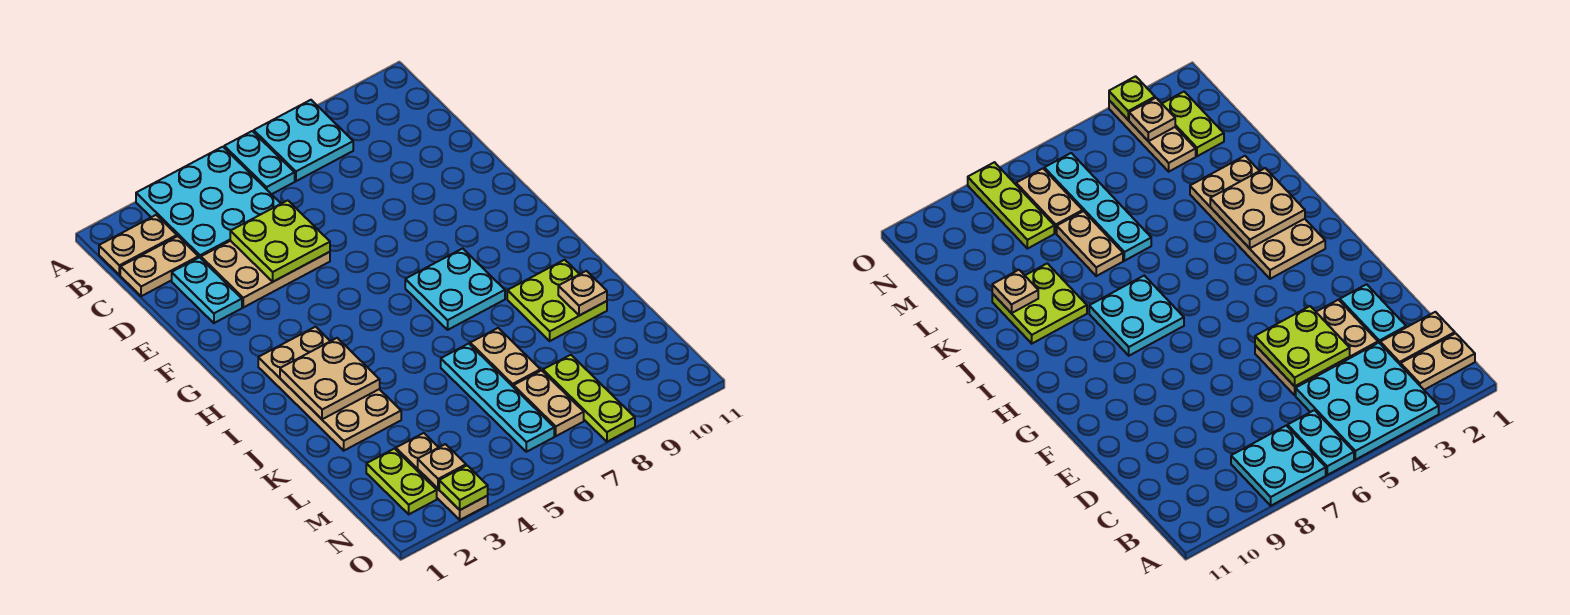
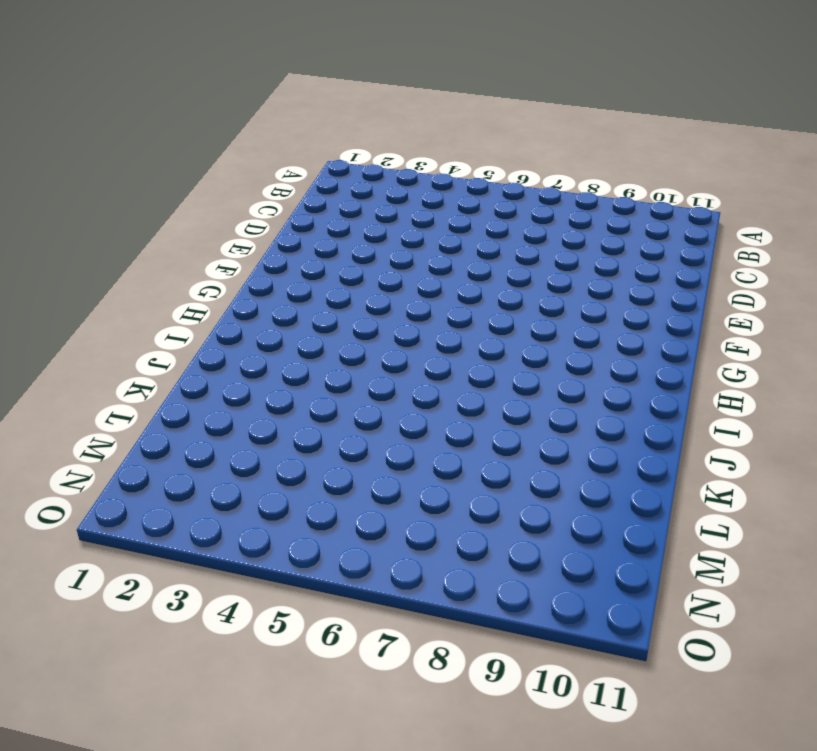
none -> cyan 3x3 plate [136,147,281,258]
none -> cyan 1x2 plate [224,131,295,194]
none -> cyan 2x2 plate [254,100,353,181]

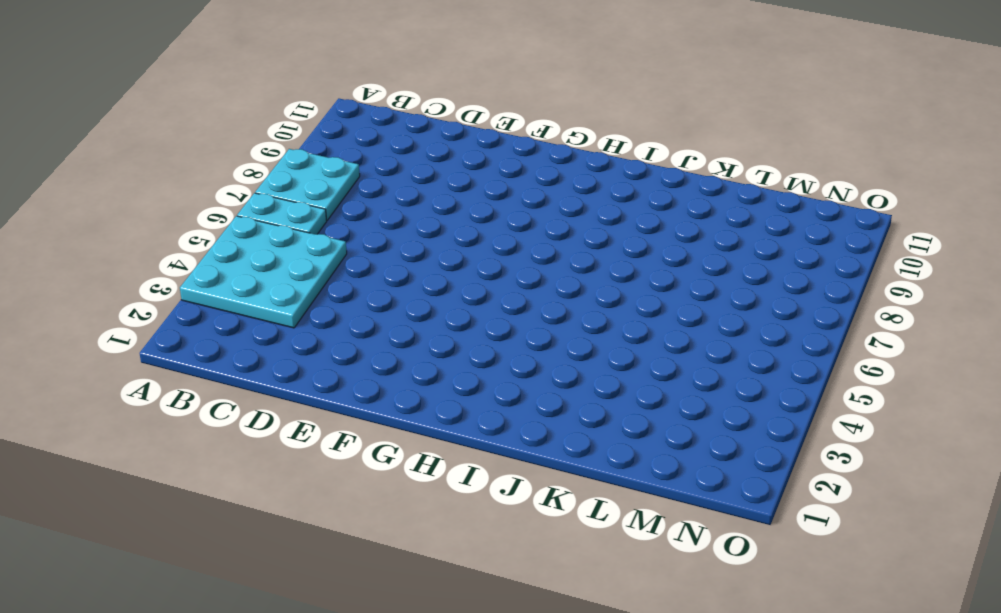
none -> tan 1x2 plate [99,215,177,275]
none -> tan 1x2 plate [120,236,199,296]
none -> cyan 1x2 plate [172,257,242,323]

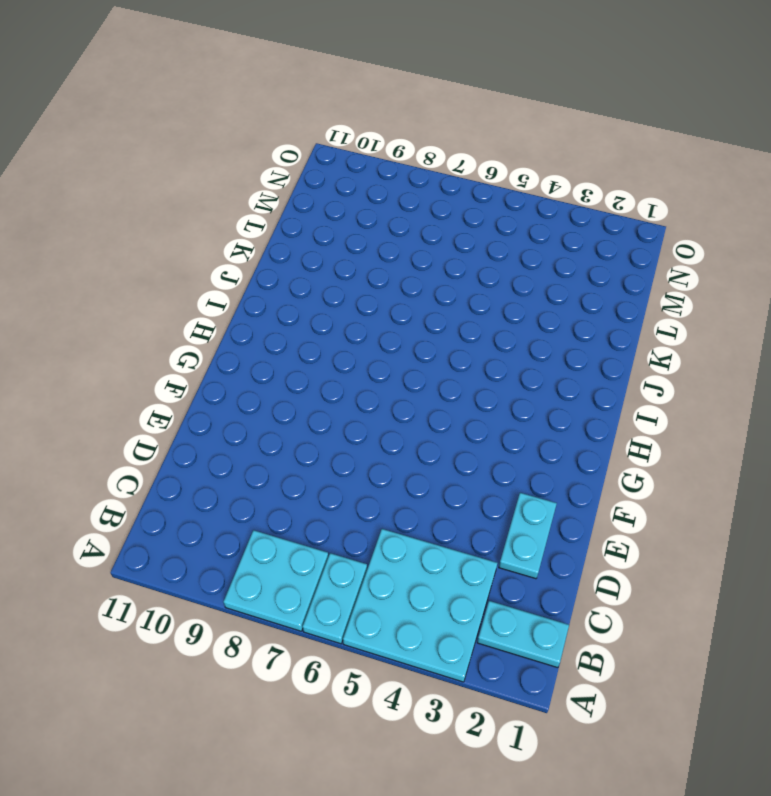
cyan 1x2 plate [477,601,569,668] -> tan 1x2 plate [99,215,177,275]
none -> tan 1x2 plate [120,236,199,296]
none -> tan 2x3 plate [201,241,330,307]
none -> tan 2x4 plate [258,327,401,451]

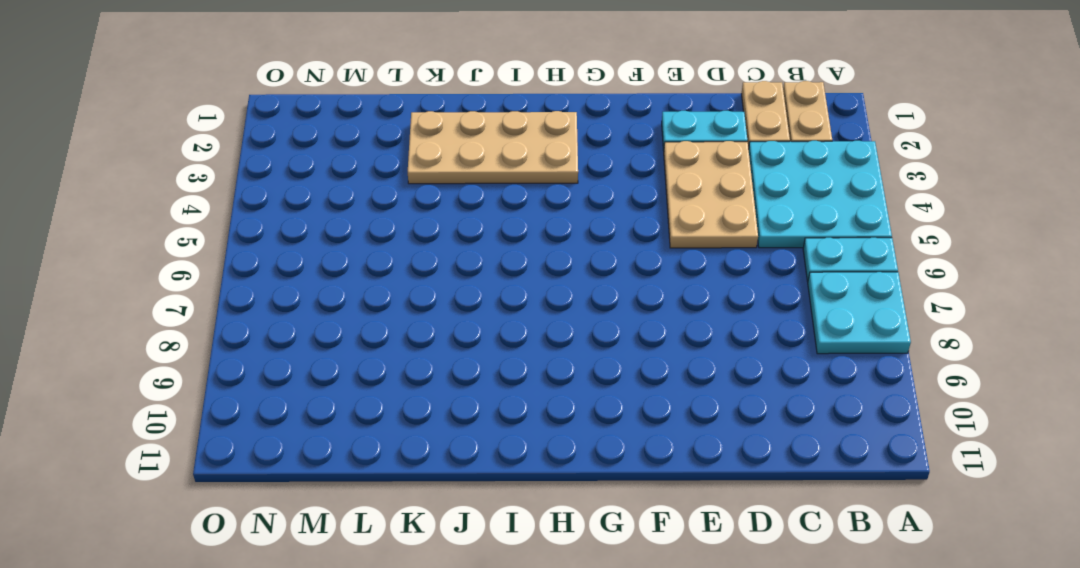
none -> cyan 2x2 plate [405,248,505,330]
none -> lime 2x2 plate [507,260,607,341]
none -> cyan 1x4 plate [441,344,554,452]

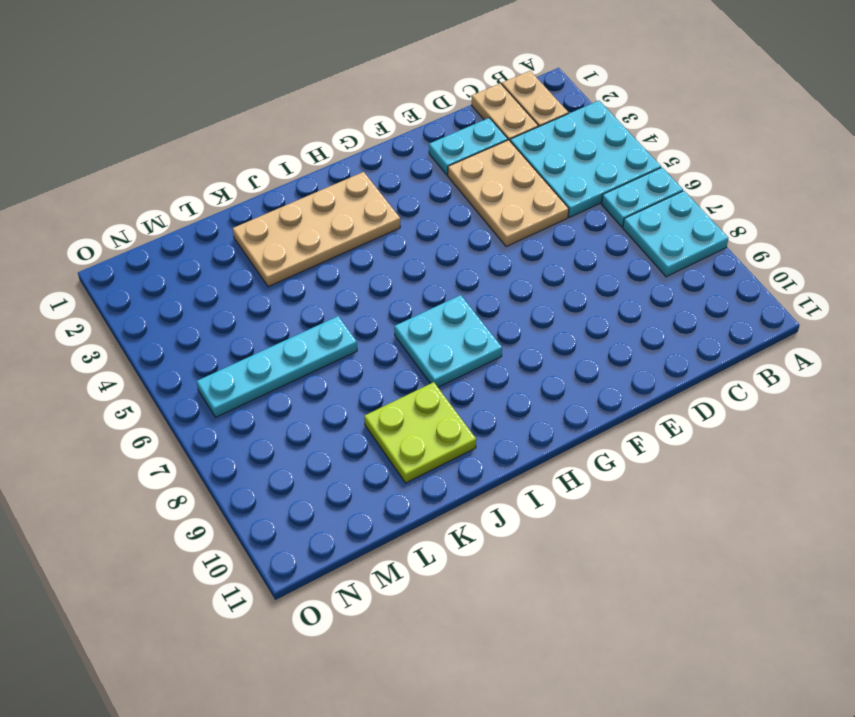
none -> tan 1x2 plate [470,328,541,387]
none -> lime 1x2 plate [366,449,437,514]
none -> tan 1x3 plate [396,433,488,520]

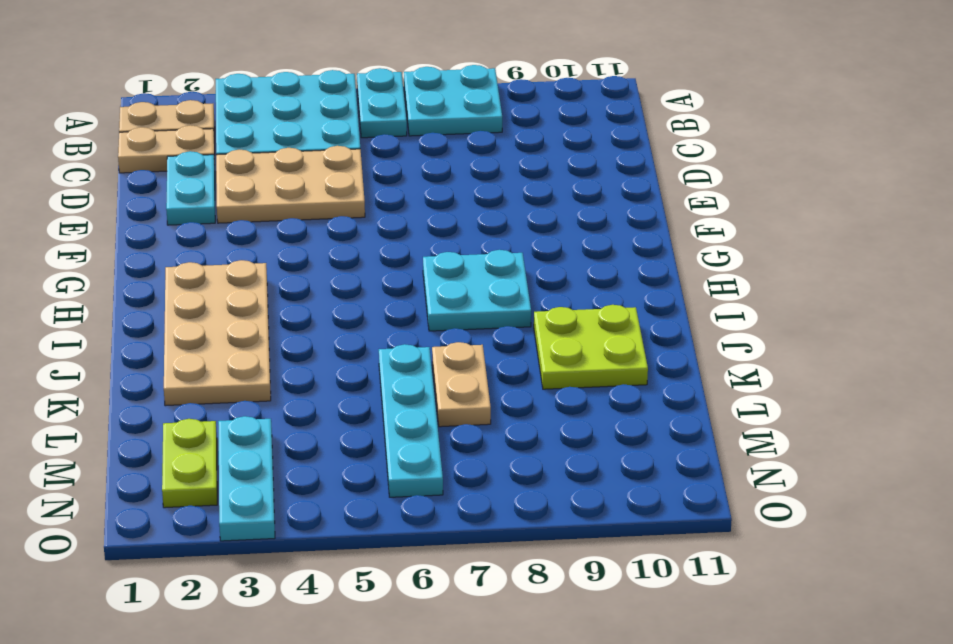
cyan 1x3 plate [218,416,275,541] -> tan 1x3 plate [396,433,488,520]
none -> tan 1x2 plate [514,370,584,436]
none -> lime 1x3 plate [543,355,635,442]
none -> lime 2x2 plate [230,200,330,282]

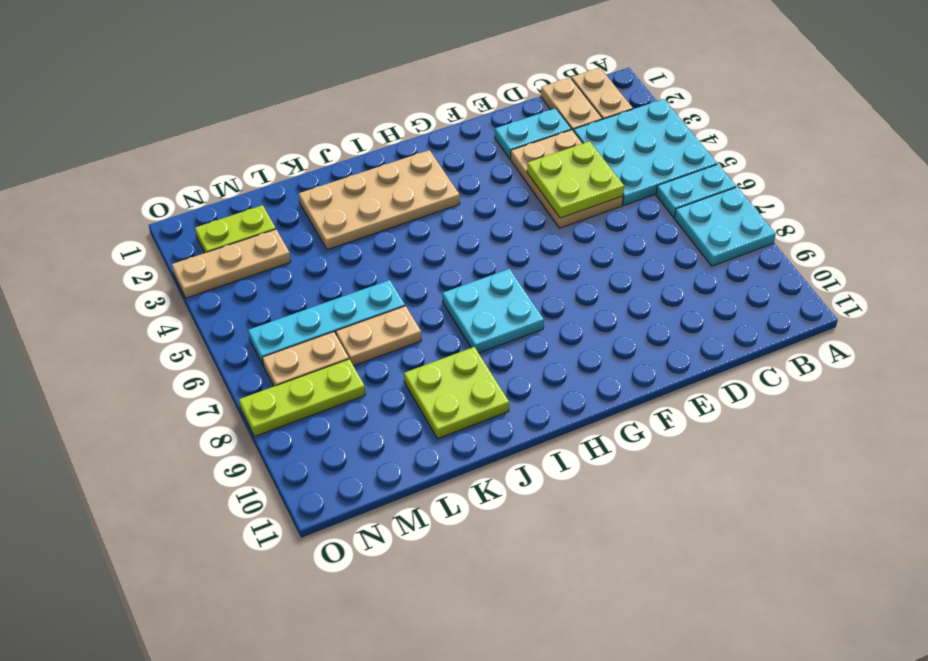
none -> tan 2x2 plate [280,338,380,419]
none -> tan 1x1 plate [558,271,607,316]
none -> tan 1x1 plate [418,444,466,489]

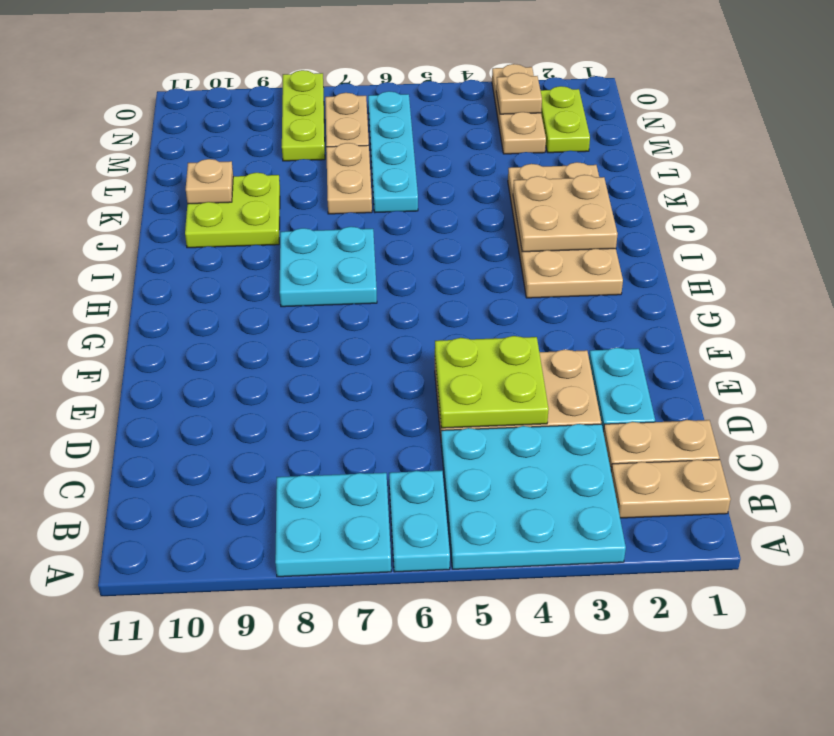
none -> lime 1x1 plate [439,466,488,510]

